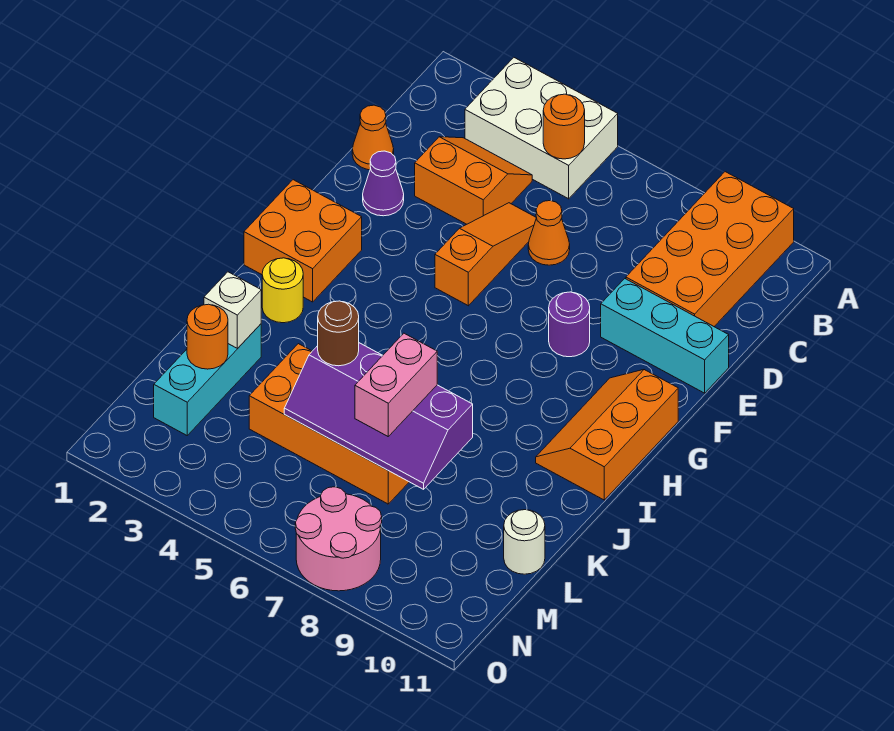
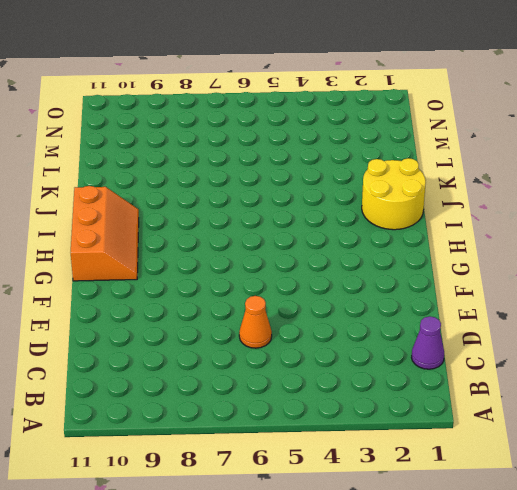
purple 1x1 cone [411,316,444,369] -> purple 1x1 cone moved to [363,151,404,216]
yellow 2x2 round brick [362,158,426,230] -> yellow 1x1 round brick [262,258,303,323]
none -> white 2x3 brick [465,58,618,199]
none -> orange 2x4 brick [626,172,794,326]
none -> orange 2x2 slope [415,137,532,224]

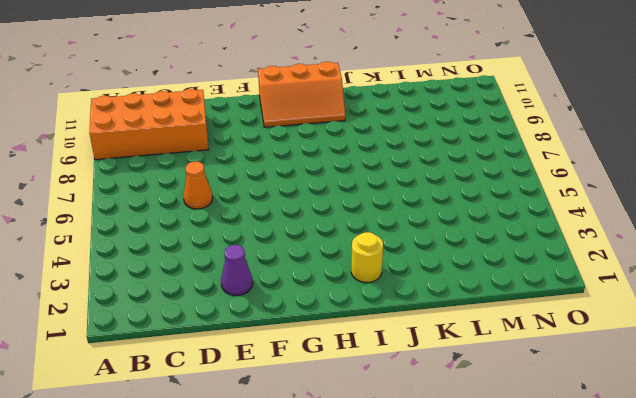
none -> white 2x3 brick [465,58,618,199]
none -> orange 2x2 slope [415,137,532,224]
none -> orange 1x1 cone [352,105,394,170]

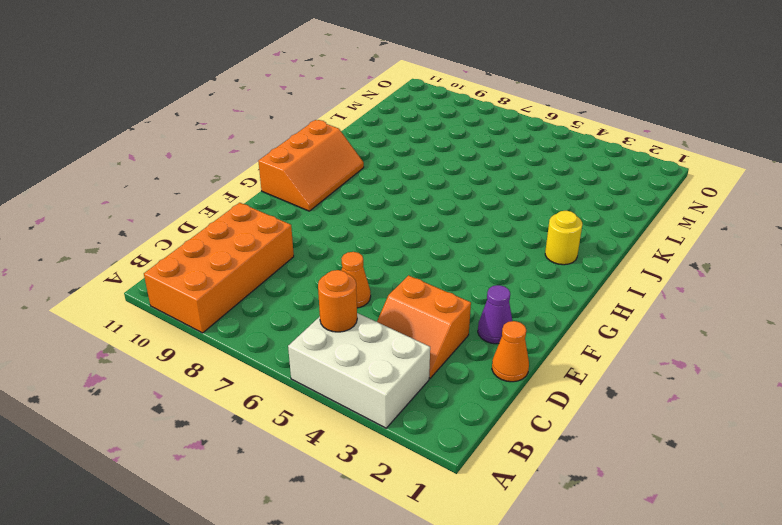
none -> orange 1x3 slope [435,203,536,306]
none -> cyan 1x3 brick [601,279,729,393]
none -> purple 1x1 round brick [549,292,590,357]

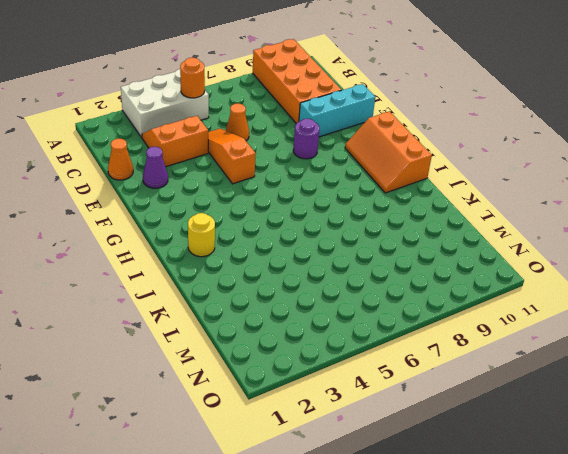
none -> orange 2x2 brick [244,180,362,302]
none -> cyan 1x3 brick [154,324,261,435]
none -> orange 2x4 brick [249,344,409,504]

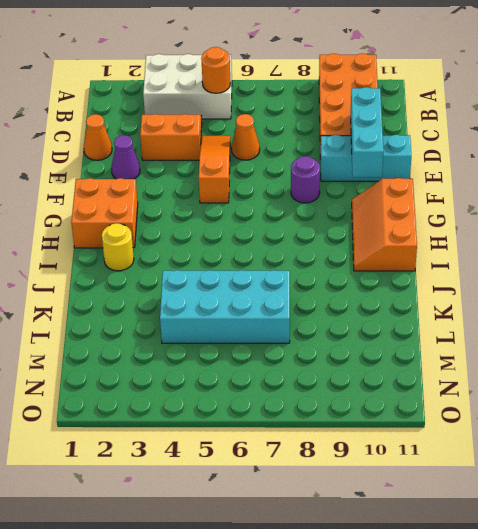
cyan 1x3 brick [351,87,383,177] -> cyan 1x3 brick moved to [154,324,261,435]
cyan 2x4 brick [160,270,290,343] -> orange 2x4 brick [249,344,409,504]
none -> white 1x1 round brick [504,510,545,574]
none -> pink 2x2 round brick [295,487,382,591]
none -> white 1x1 brick [204,272,261,348]

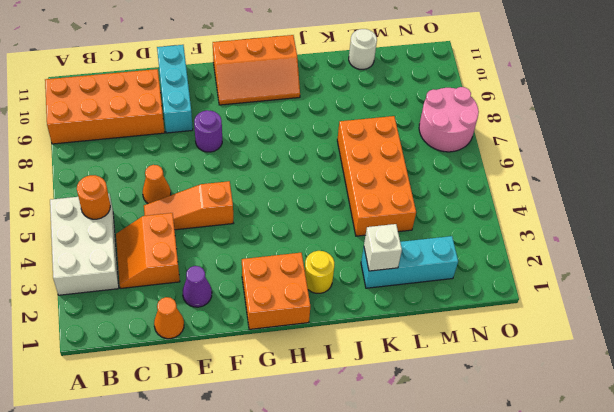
none -> purple 2x4 slope [284,343,473,489]
none -> orange 1x1 round brick [187,304,228,369]
none -> brown 1x1 round brick [318,301,359,366]

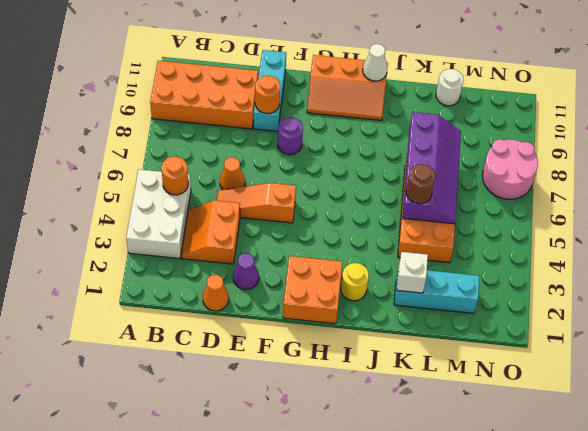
orange 1x1 round brick [255,75,280,113] -> orange 1x1 round brick moved to [187,304,228,369]
white 1x1 cone [363,44,387,81] -> none
none -> pink 1x2 brick [355,333,437,436]

